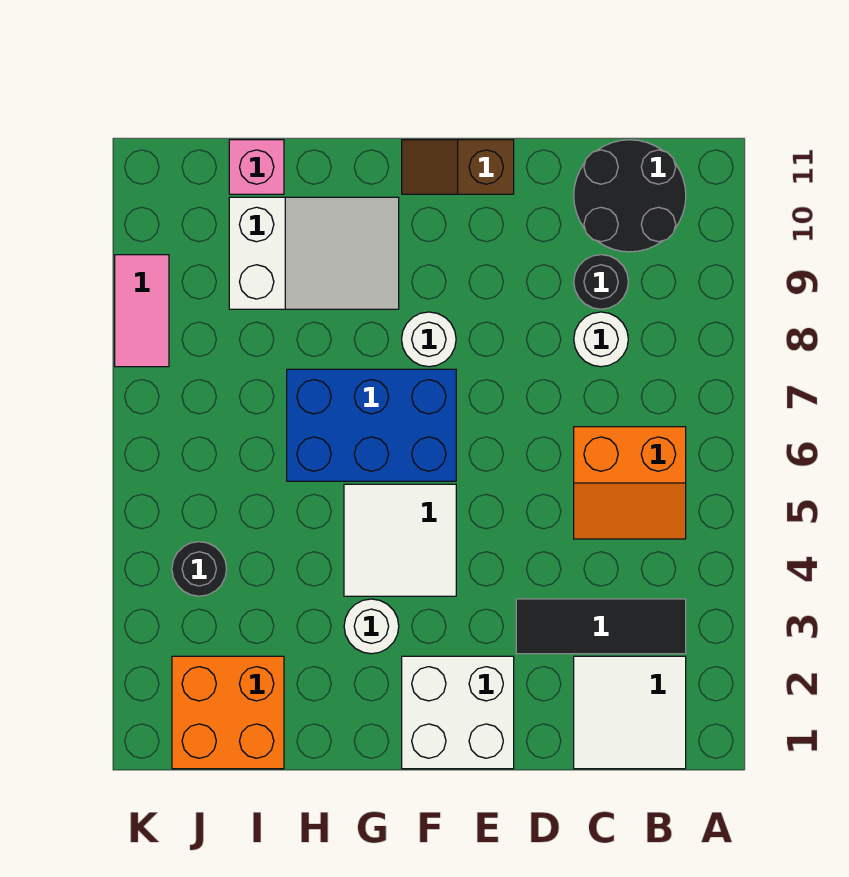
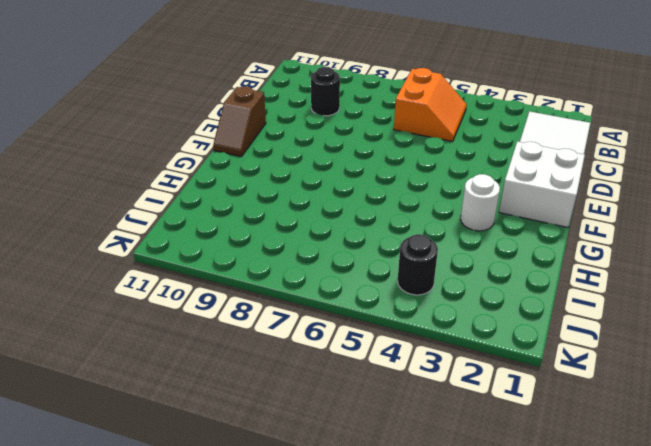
none -> black 1x3 tile [516,599,686,654]
none -> black 2x2 round brick [574,140,686,252]
none -> white 1x1 round brick [574,312,628,367]

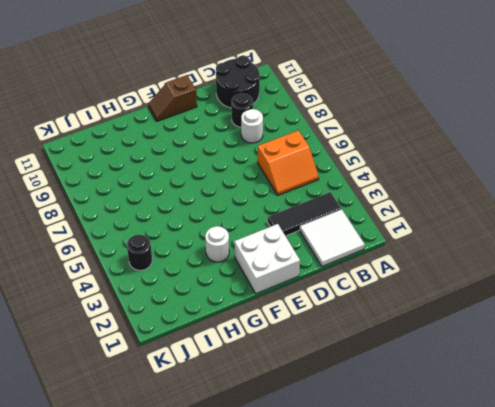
none -> white 2x2 tile [344,484,456,596]
none -> blue 2x3 brick [287,369,456,481]
none -> white 1x1 round brick [402,312,456,367]

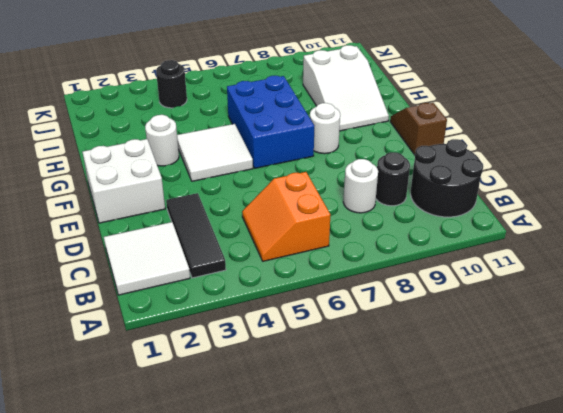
none -> orange 2x2 brick [172,656,284,769]
none -> pink 1x1 brick [229,140,284,194]
none -> pink 1x2 tile [115,255,169,367]

